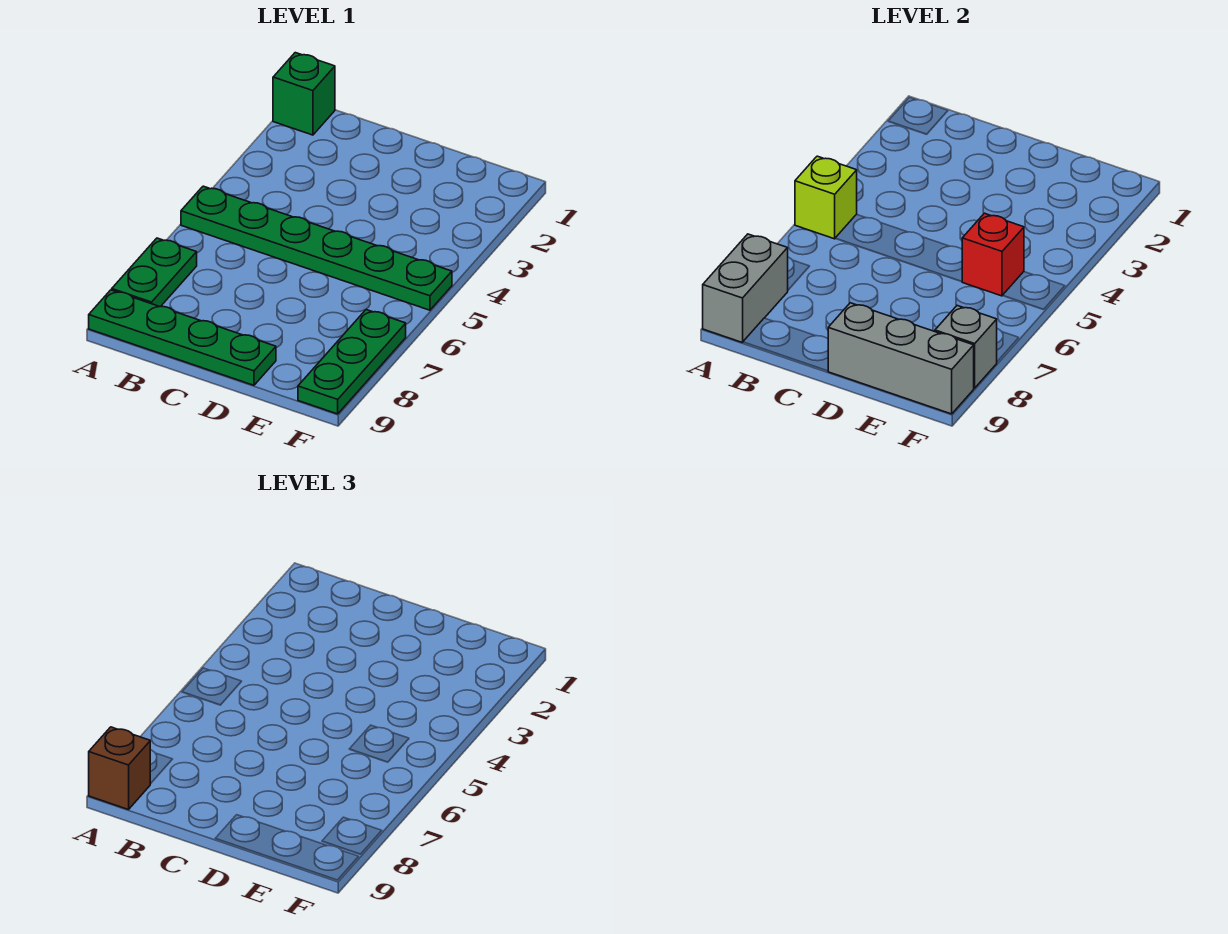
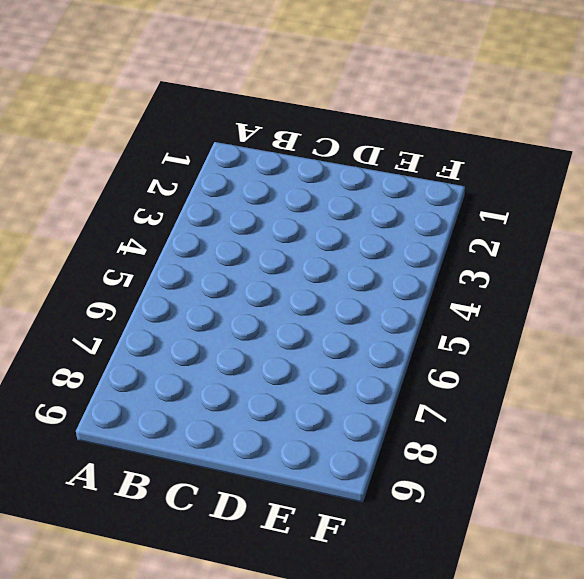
none -> green 1x1 brick [273,53,335,135]
none -> green 1x6 plate [181,186,452,310]

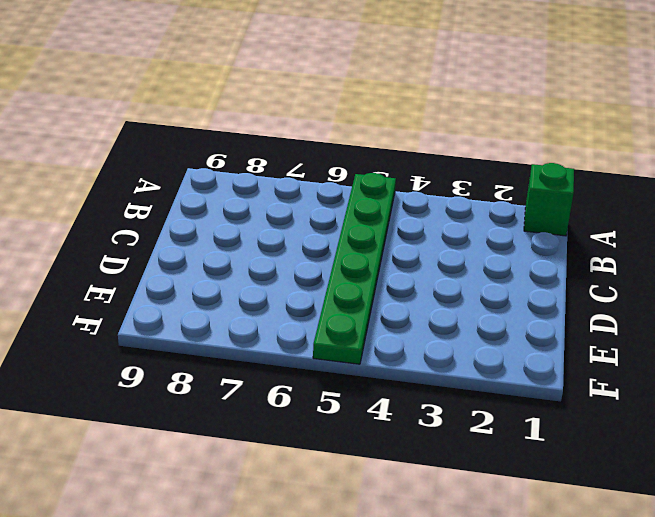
none -> green 1x2 plate [112,238,197,307]
none -> green 1x4 plate [89,290,276,385]

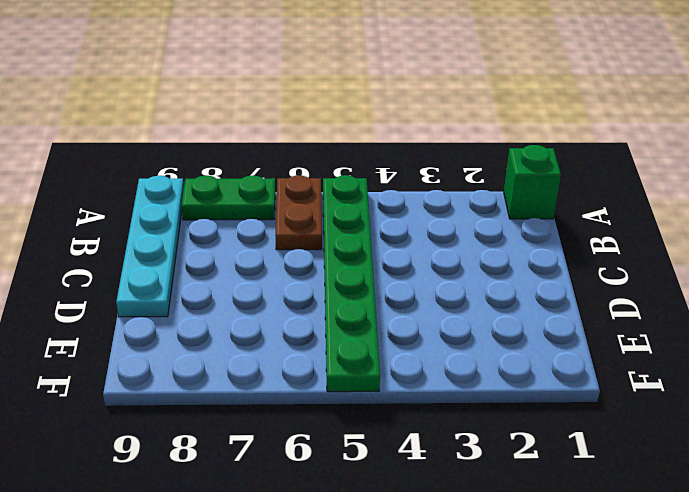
brown 1x2 plate [276,175,322,250] -> none
cyan 1x4 plate [116,176,184,317] -> green 1x4 plate [89,290,276,385]
none -> green 1x3 plate [298,310,406,414]
none -> lime 1x1 brick [795,156,857,239]

